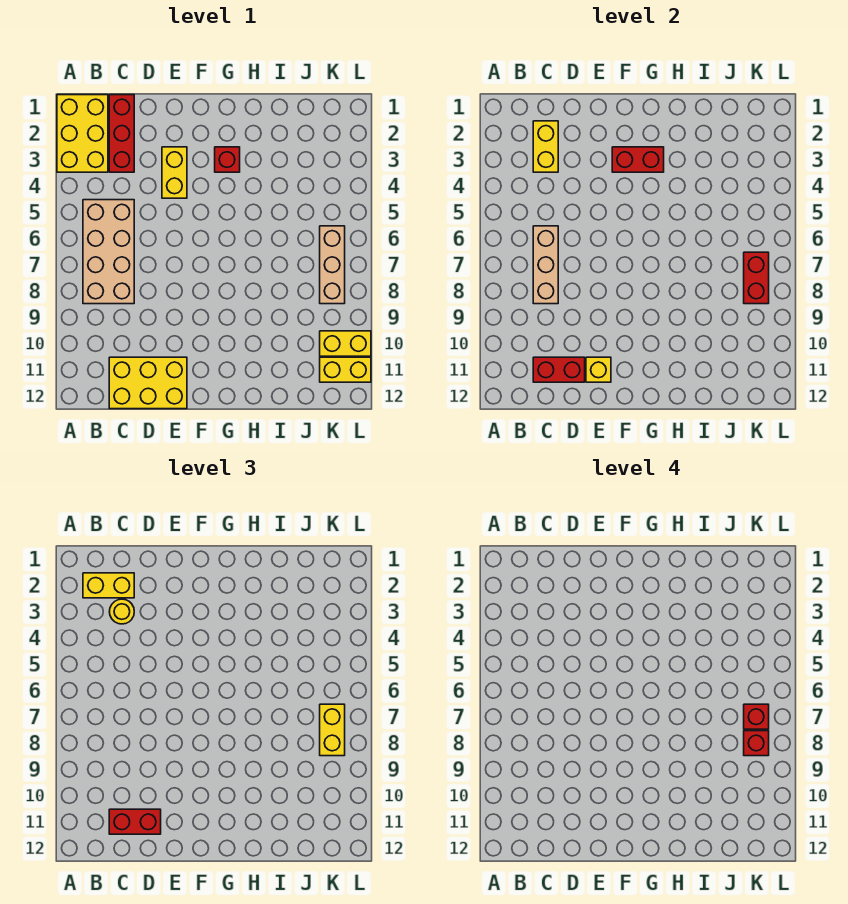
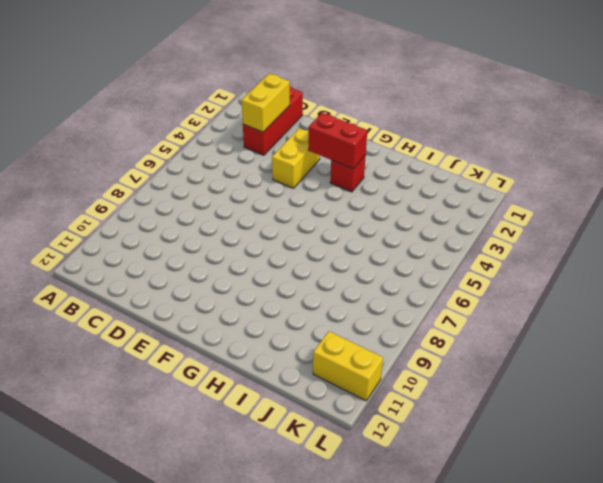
none -> yellow 2x3 brick [57,95,108,172]
none -> tan 2x4 brick [83,200,134,304]
none -> yellow 2x3 brick [109,357,187,409]

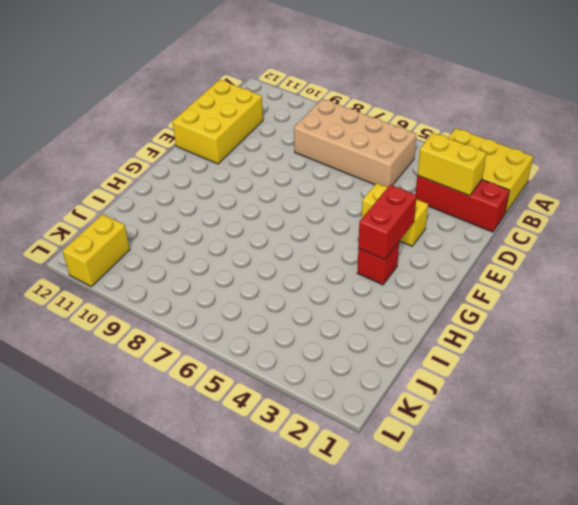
none -> tan 1x3 brick [320,226,345,304]
none -> yellow 1x2 brick [320,331,371,356]
none -> tan 1x3 brick [533,226,558,304]

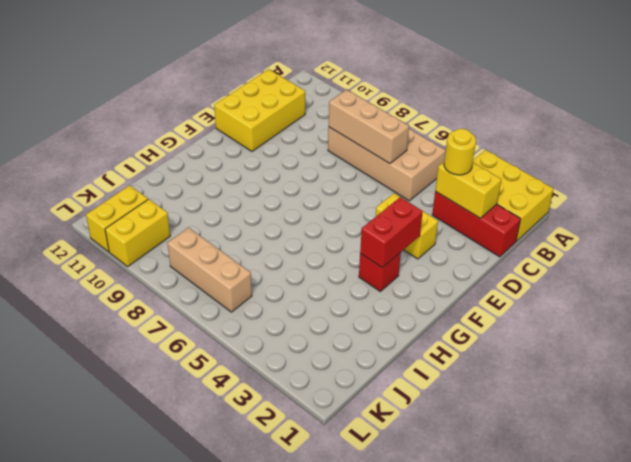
none -> red 1x2 brick [533,357,585,382]
none -> yellow 1x1 brick [586,357,611,382]
none -> red 1x2 brick [744,252,769,304]

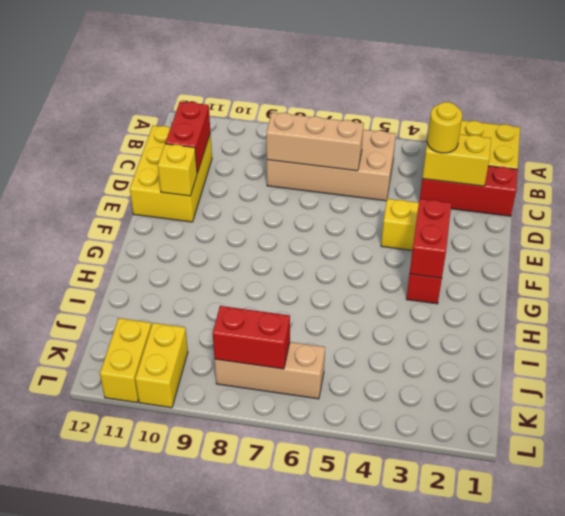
none -> yellow 1x2 brick [83,573,134,598]
none -> red 1x2 brick [109,809,161,834]
none -> yellow 1x2 brick [320,704,345,756]

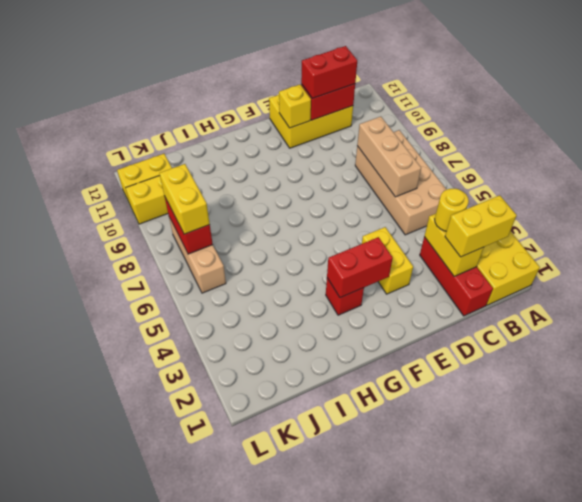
none -> red 1x1 brick [744,704,769,729]
none -> red 1x1 brick [744,731,769,756]

